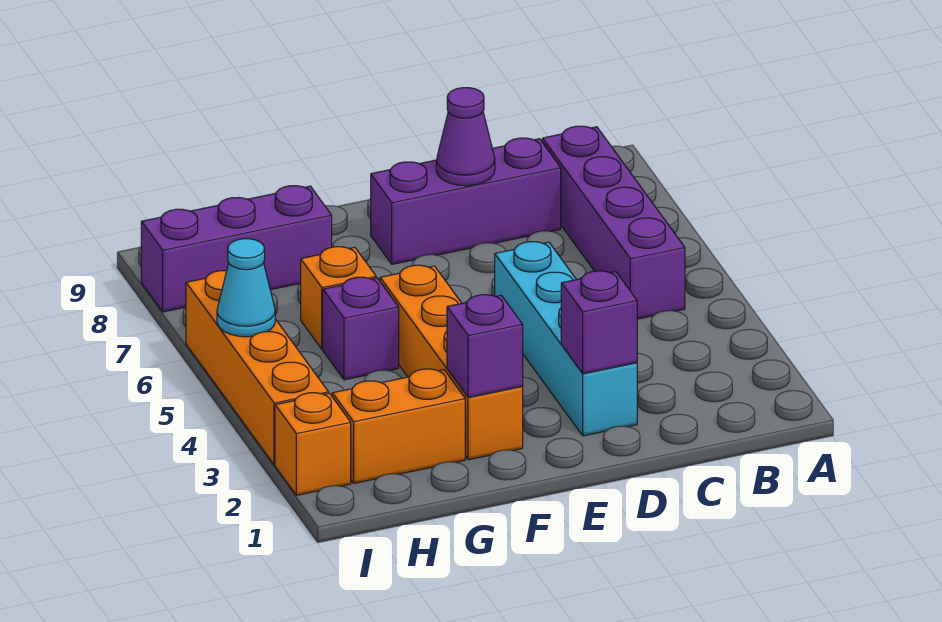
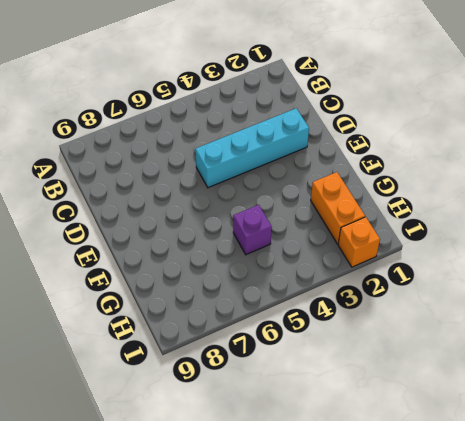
none -> purple 1x4 brick [542,126,685,319]
none -> purple 1x3 brick [371,138,561,264]
none -> orange 1x4 brick [380,265,523,460]

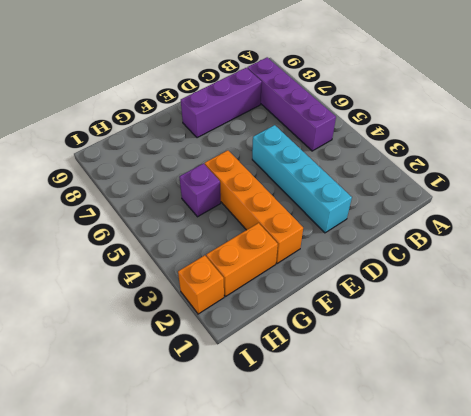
none -> orange 1x1 brick [301,247,376,349]
none -> purple 1x3 brick [141,186,332,312]
none -> orange 1x4 brick [186,271,329,465]

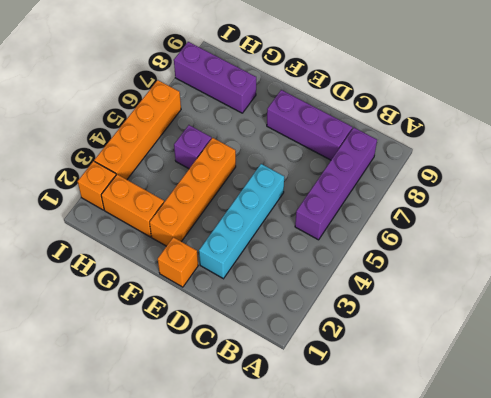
orange 1x1 brick [158,237,198,287] -> orange 1x1 brick moved to [301,247,376,349]
none -> purple 1x1 brick [561,271,637,373]
none -> purple 1x1 cone [436,88,495,186]
none -> purple 1x1 brick [447,295,523,397]

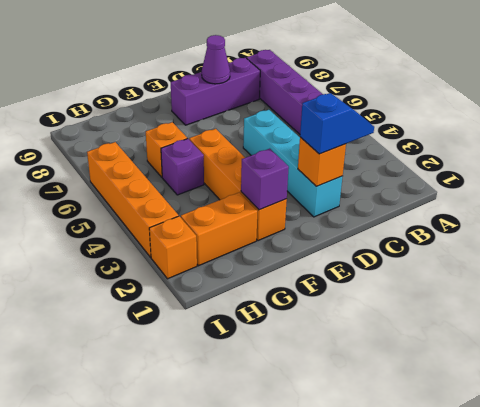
blue 1x2 slope [300,93,374,154] -> none
orange 1x1 brick [298,137,346,186] -> purple 1x1 brick [561,271,637,373]
none -> purple 1x3 brick [141,186,332,312]
none -> cyan 1x1 cone [217,239,275,337]

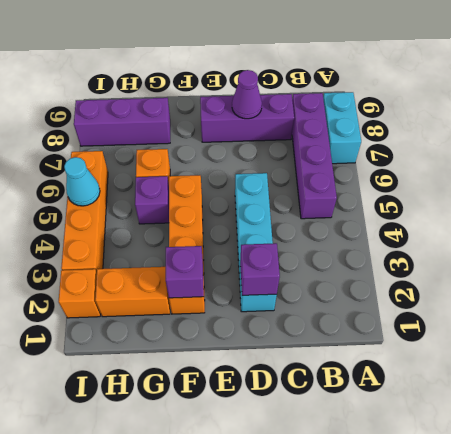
cyan 1x2 brick [323,92,361,164] -> none

